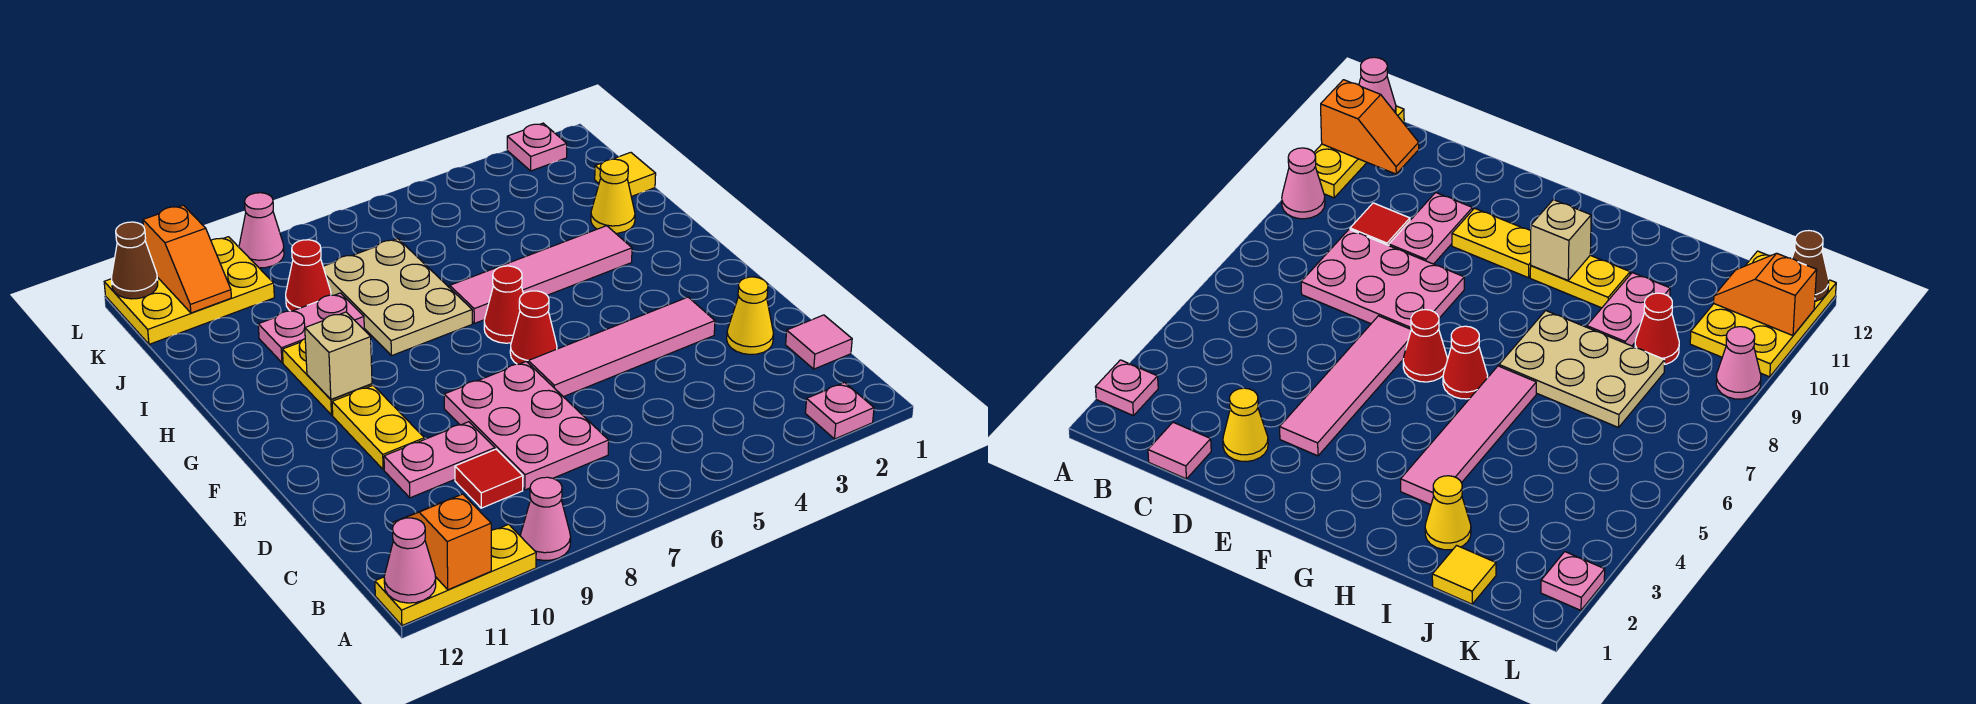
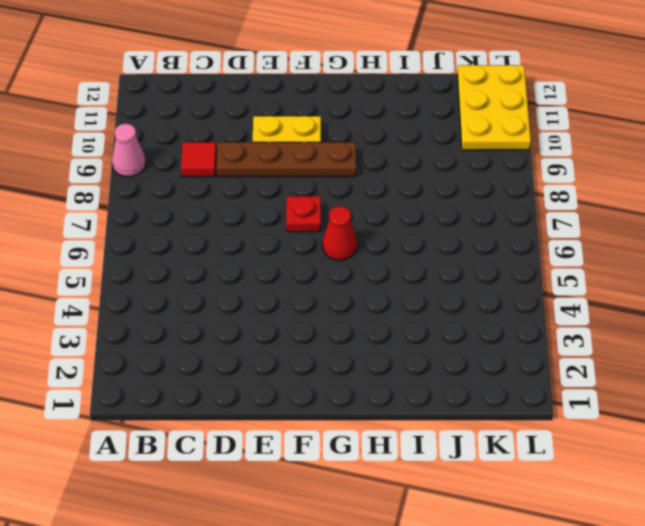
brown 1x4 plate [216,142,356,177] -> pink 1x2 plate [384,422,495,498]
red 1x1 plate [286,196,321,232] -> none
none -> pink 1x1 plate [805,382,874,439]
none -> yellow 1x3 plate [375,524,536,626]
none -> pink 1x1 tile [786,315,852,369]

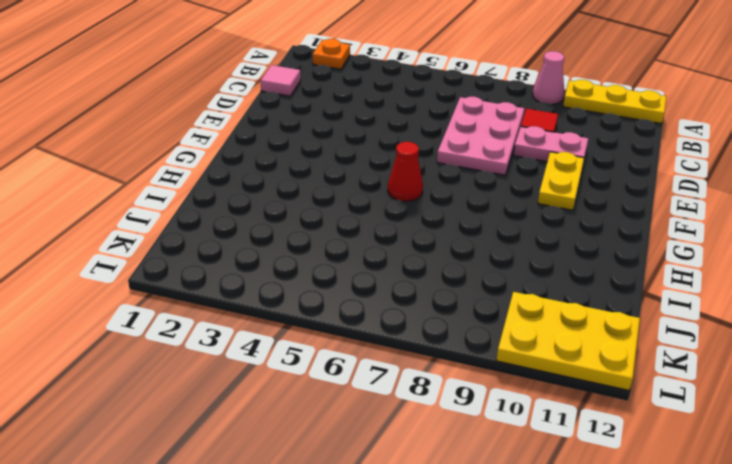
orange 1x1 plate [313,39,350,69] -> pink 1x1 plate [805,382,874,439]
none -> yellow 1x1 cone [727,277,774,355]
none -> pink 1x4 tile [528,297,715,397]
none -> red 1x1 cone [510,291,557,364]

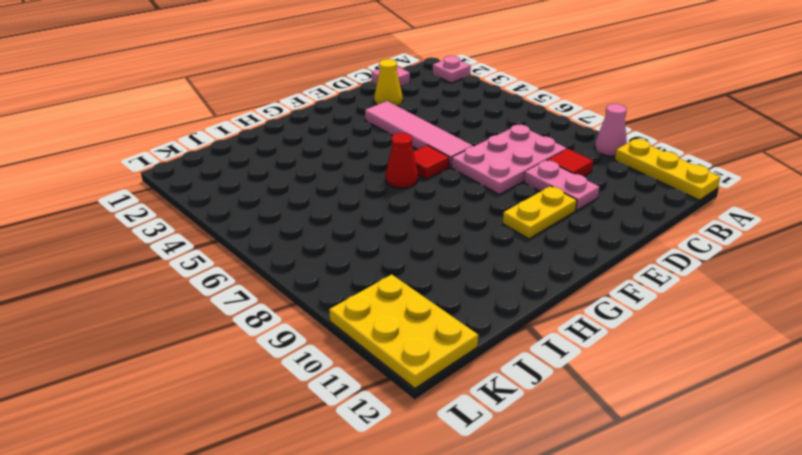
red 1x1 tile [413,145,449,179] -> red 1x1 cone [510,291,557,364]
none -> yellow 1x2 plate [282,339,372,415]
none -> pink 1x4 tile [450,226,632,323]
none -> tan 2x3 plate [323,239,472,356]

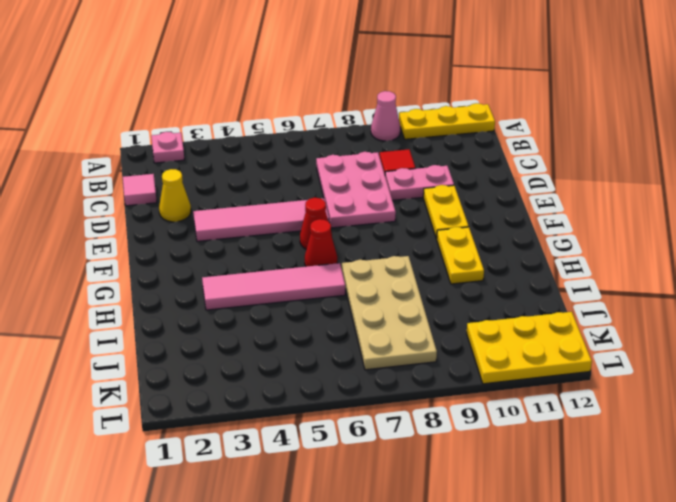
tan 2x4 plate [342,256,437,370] -> tan 2x3 plate [323,239,472,356]
none -> yellow 1x1 cone [591,159,635,233]
none -> pink 1x2 plate [258,293,364,363]
none -> yellow 1x1 tile [595,152,656,197]

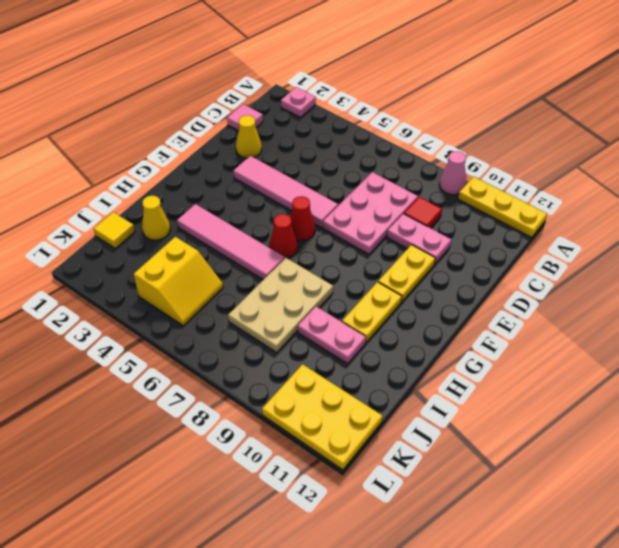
yellow 2x2 slope [134,237,223,326] -> none
none -> red 1x1 cone [286,240,331,311]
none -> pink 1x1 plate [507,123,567,171]
none -> pink 1x1 cone [239,193,284,268]

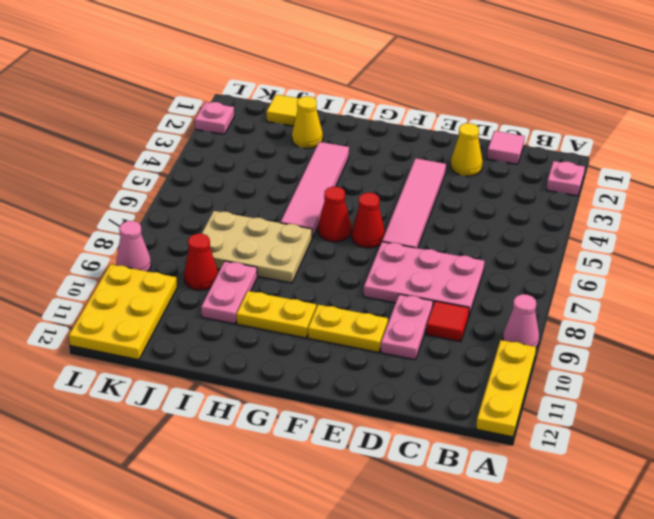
none -> orange 1x2 slope [393,494,491,590]
none -> pink 1x1 cone [384,518,436,603]
none -> tan 1x1 brick [305,312,372,399]

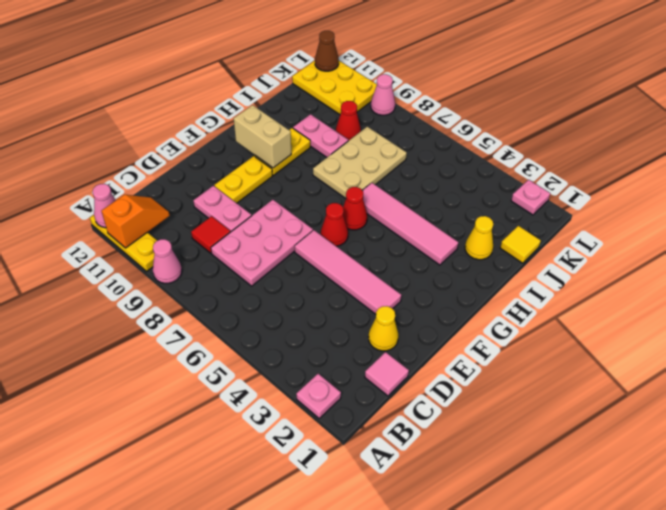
tan 1x2 brick [234,105,291,168] -> tan 1x1 brick [305,312,372,399]
none -> orange 1x2 slope [143,205,231,313]

